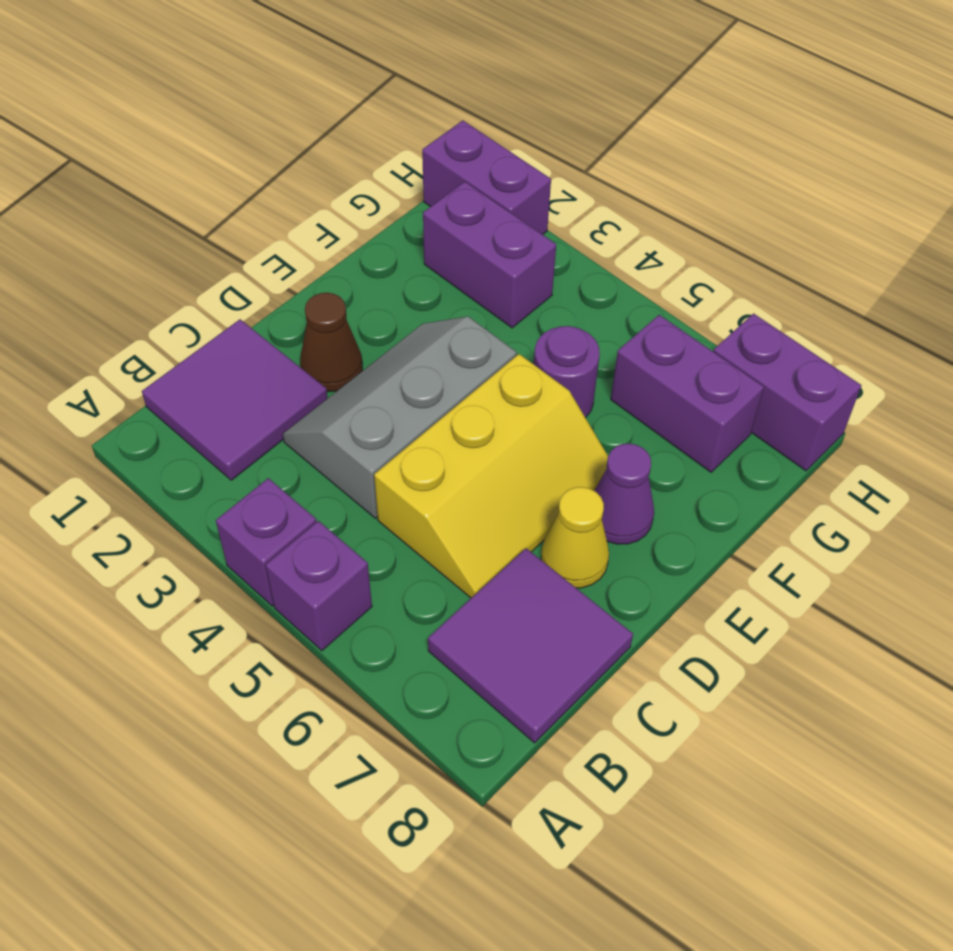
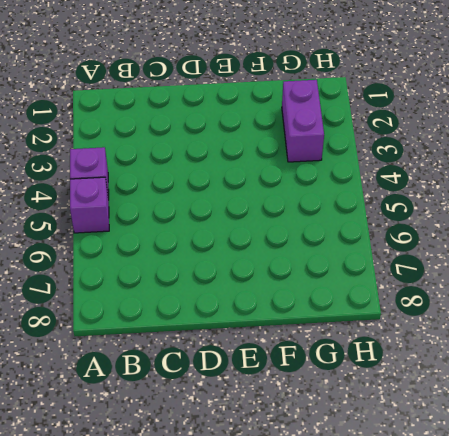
none -> purple 2x2 tile [142,319,328,480]
none -> purple 2x2 tile [428,548,633,743]
none -> grey 2x3 slope [283,316,517,518]

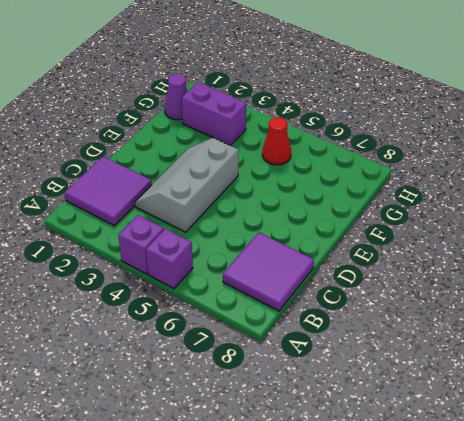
purple 1x1 cone [164,74,188,120] -> purple 1x1 cone moved to [594,443,654,544]
red 1x1 cone [262,117,291,165] -> none
none -> yellow 2x3 slope [374,354,608,598]
none -> brown 1x1 cone [300,293,362,392]
none -> yellow 1x1 cone [541,487,609,588]

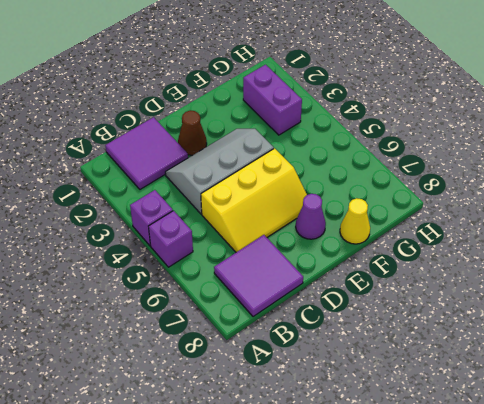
yellow 1x1 cone [340,198,370,244] -> yellow 1x1 cone moved to [541,487,609,588]
none -> purple 1x1 round brick [534,326,600,418]
none -> purple 1x2 brick [611,315,764,472]
none -> purple 1x2 brick [422,120,551,235]

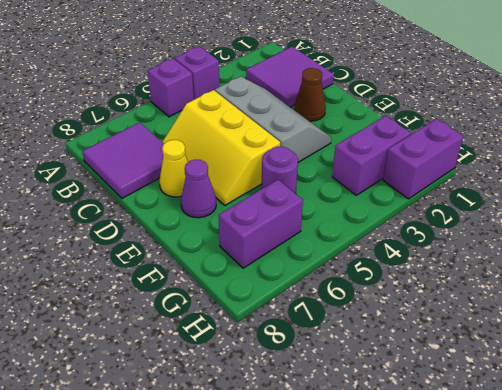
none -> purple 1x2 brick [713,314,861,471]

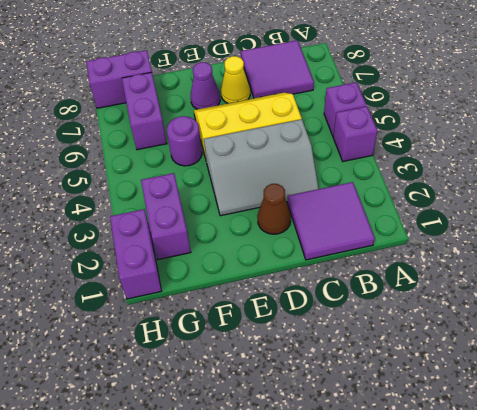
purple 1x2 brick [86,50,152,108] -> purple 1x2 brick turned to [713,314,861,471]

